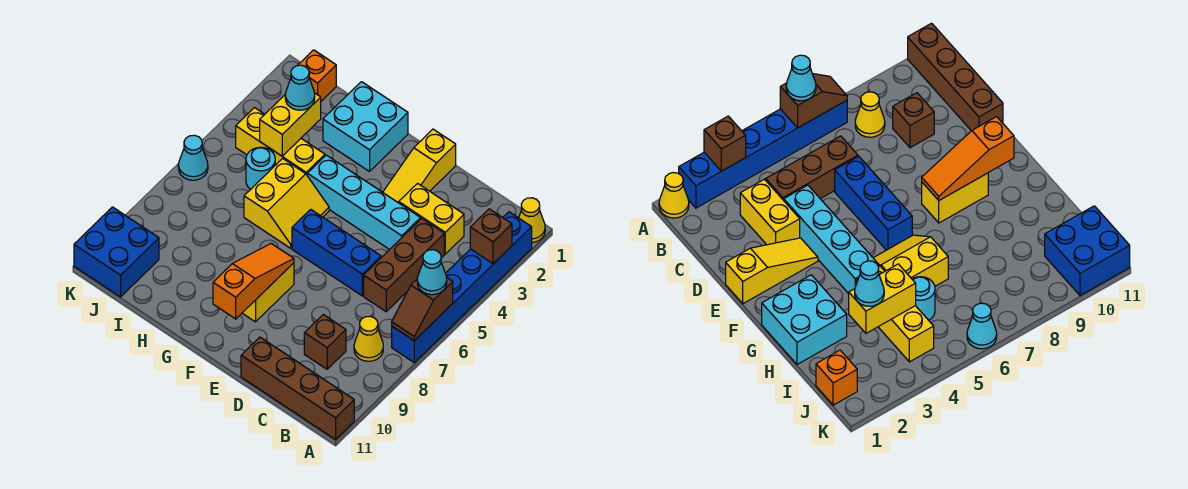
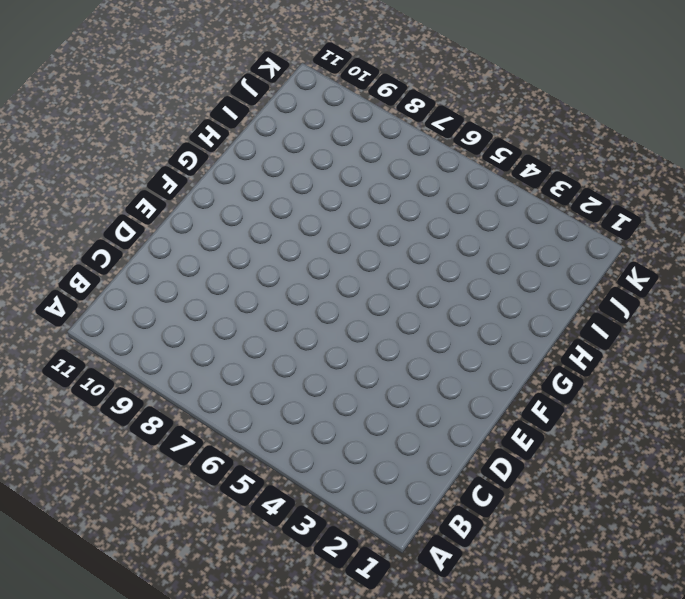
none -> yellow 1x1 cone [519,198,545,243]
none -> blue 1x6 brick [392,212,532,362]
none -> brown 1x4 brick [241,337,354,439]

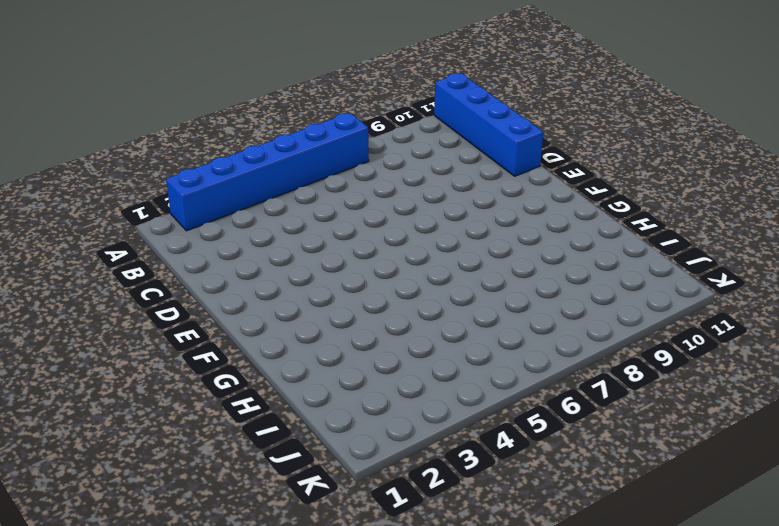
blue 1x4 brick [434,73,543,176] -> brown 1x4 brick [241,337,354,439]
none -> yellow 1x1 cone [519,198,545,243]
none -> yellow 1x1 cone [354,316,383,361]
none -> yellow 1x2 brick [399,183,464,254]

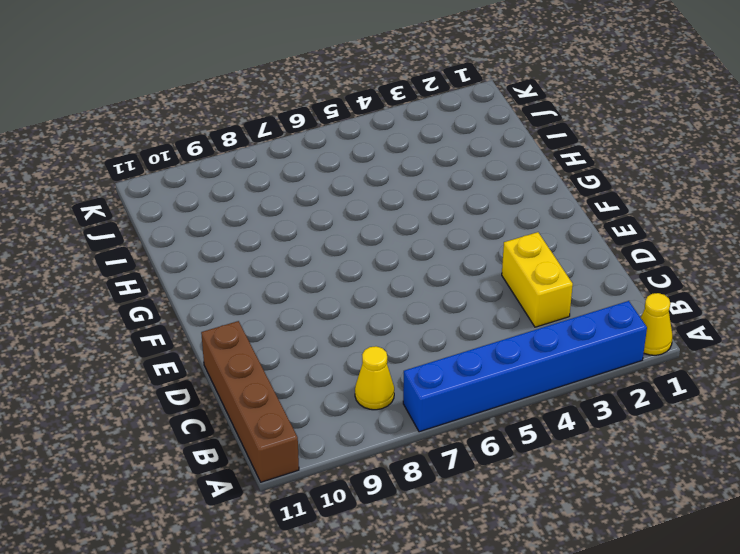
none -> brown 1x3 brick [364,218,444,312]
none -> brown 1x1 brick [304,315,346,369]
none -> cyan 1x4 brick [307,155,421,250]

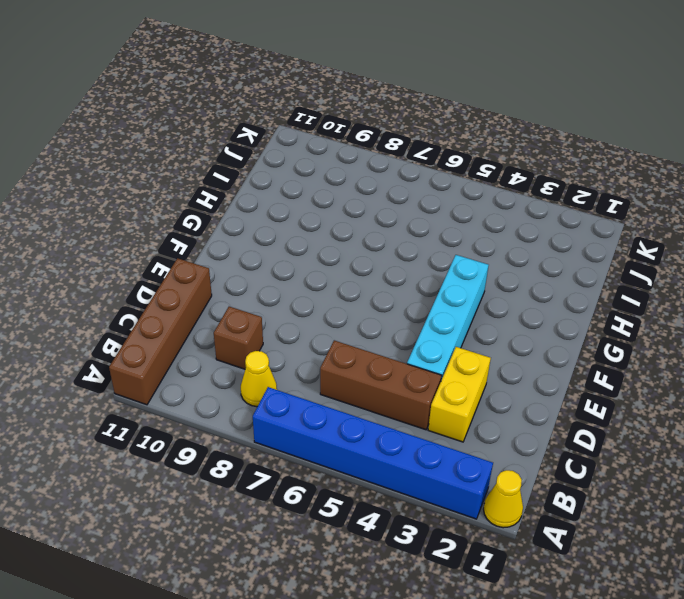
none -> blue 1x3 brick [292,209,381,296]
none -> yellow 1x3 slope [383,129,456,203]
none -> yellow 1x2 brick [243,263,294,322]

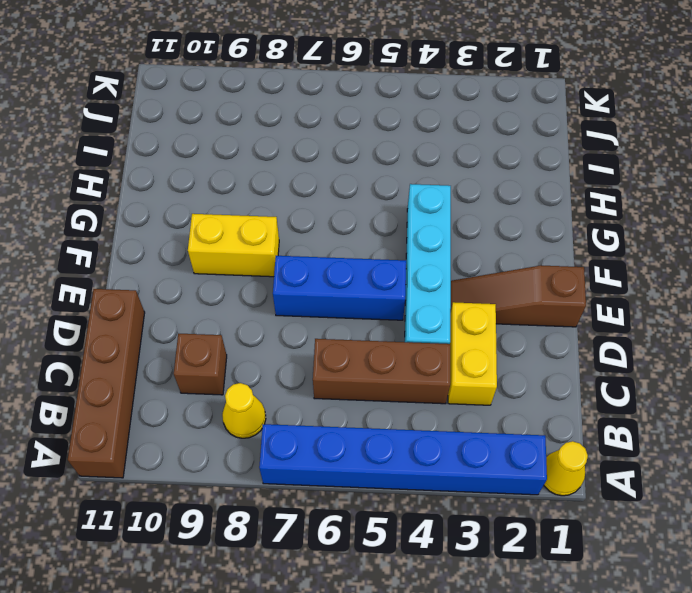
brown 1x3 slope [450,266,586,327] -> yellow 1x3 slope [383,129,456,203]
blue 1x3 brick [273,256,406,320] -> blue 1x3 brick turned to [292,209,381,296]
none -> cyan 2x2 brick [323,82,408,172]
none -> yellow 2x2 slope [244,158,329,248]
none -> yellow 1x3 brick [236,108,325,175]

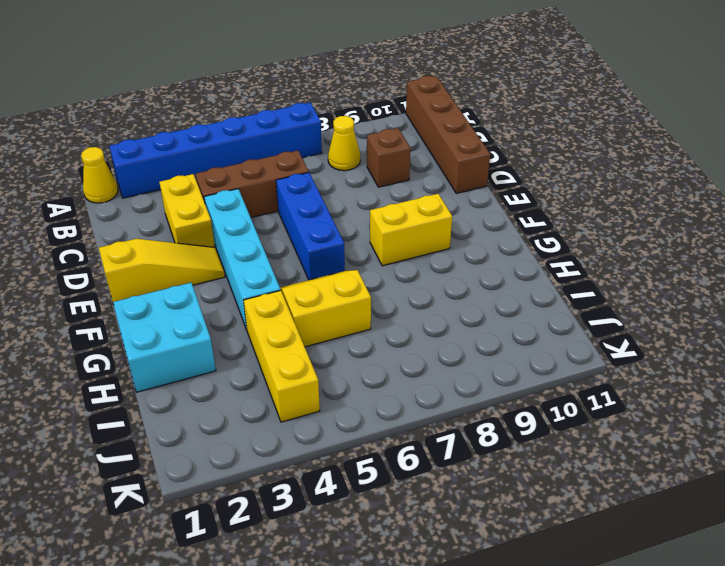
none -> cyan 1x1 round brick [246,147,275,189]
none -> orange 1x1 brick [297,50,336,101]
none -> blue 2x2 brick [74,207,159,297]

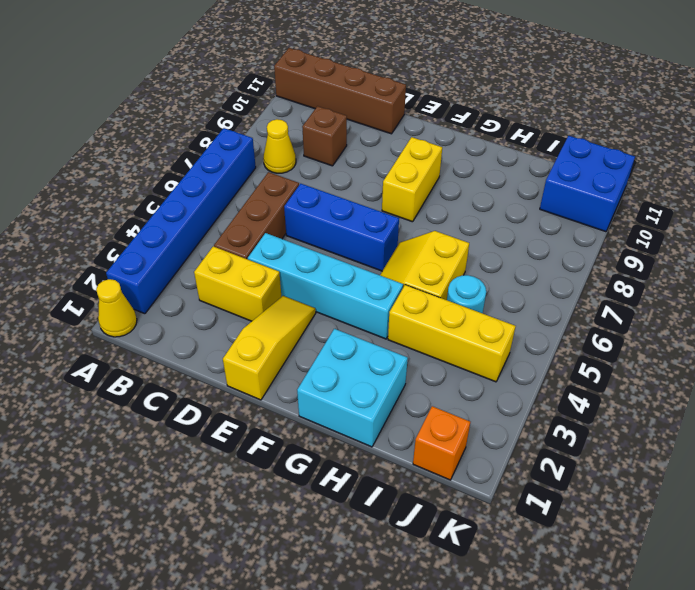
none -> cyan 1x1 cone [178,135,208,180]
none -> brown 1x1 brick [470,209,512,264]
none -> brown 1x2 slope [392,278,453,341]

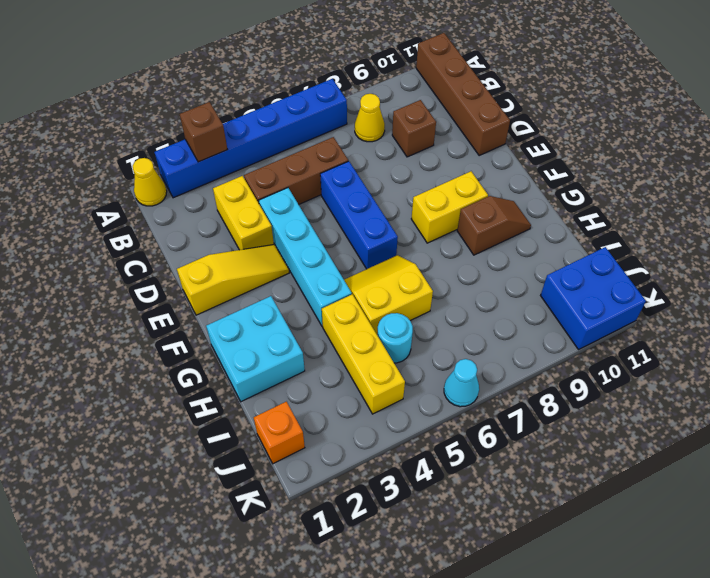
brown 1x2 slope [457,196,531,255] -> brown 1x2 slope moved to [392,278,453,341]
none -> orange 1x3 slope [213,244,294,319]
none -> yellow 1x2 brick [260,94,321,156]
none -> cyan 1x1 cone [417,250,447,295]

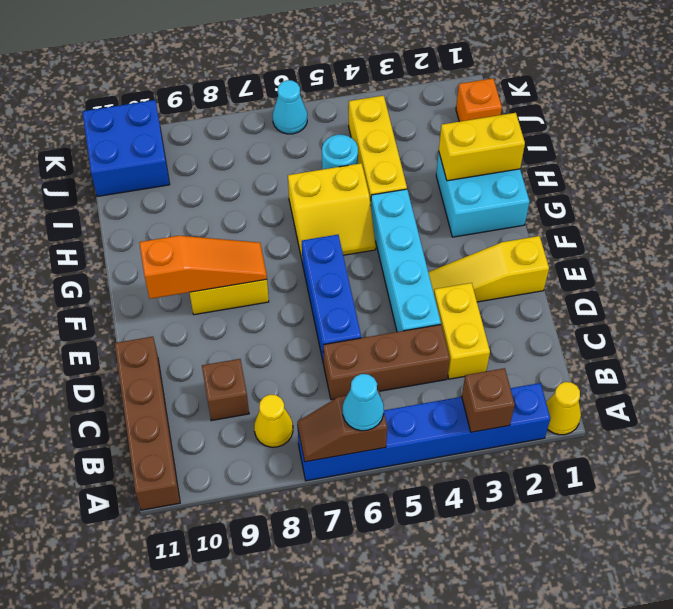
yellow 1x2 brick [439,113,525,181] -> yellow 1x2 brick moved to [260,94,321,156]
none -> cyan 1x1 cone [285,65,315,110]

